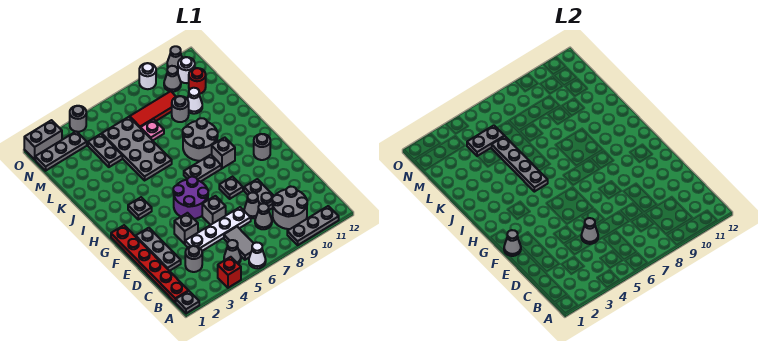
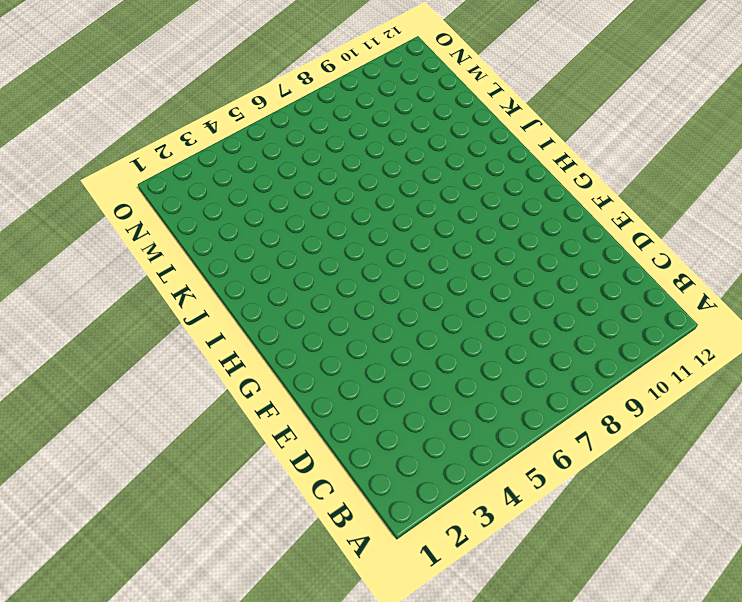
none -> grey 1x1 plate [175,291,199,314]
none -> red 1x1 brick [218,257,241,288]
none -> white 1x1 cone [249,242,266,268]
none -> grey 1x3 plate [287,206,339,245]

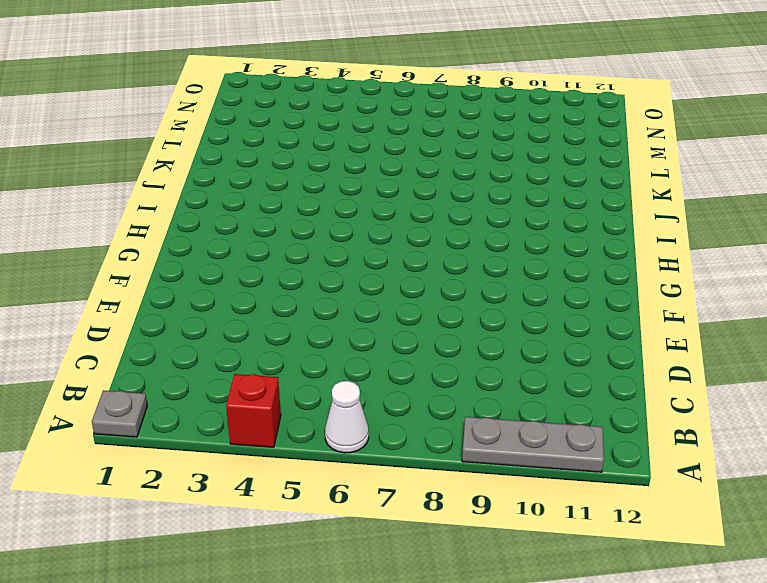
none -> red 1x6 plate [111,225,188,302]
none -> grey 1x1 cone [224,240,241,264]
none -> grey 1x2 tile [224,227,254,260]
none -> grey 2x2 round brick [272,187,307,229]

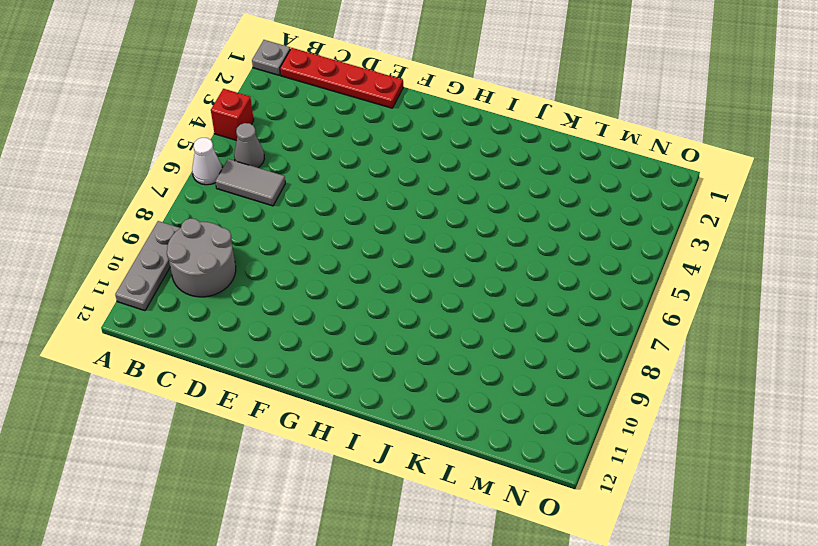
red 1x4 plate [280,48,403,108] -> red 1x6 plate [111,225,188,302]
none -> grey 1x1 round brick [185,246,202,272]
none -> grey 1x1 cone [255,204,272,229]
none -> grey 1x3 plate [136,228,181,271]
none -> white 1x4 plate [185,207,251,251]

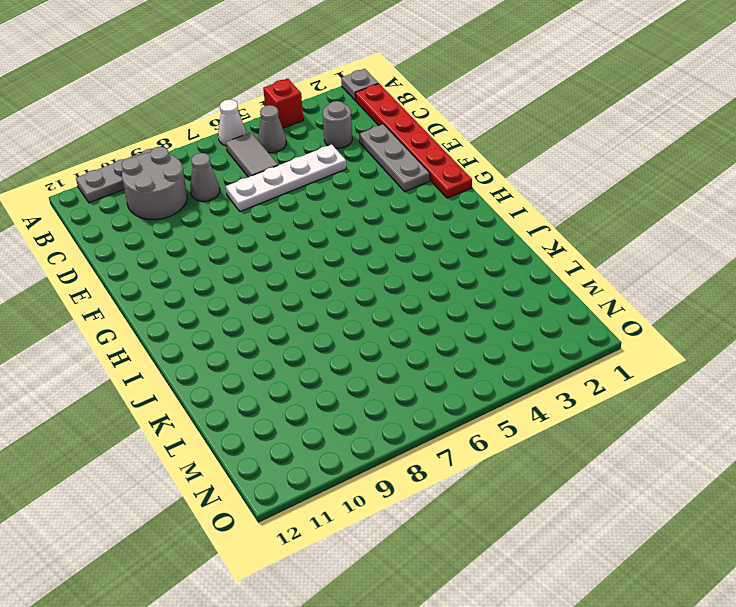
none -> grey 1x1 cone [244,193,260,218]
none -> grey 1x2 plate [244,179,274,210]
none -> grey 1x1 brick [174,213,198,244]
none -> grey 1x1 brick [202,196,226,225]

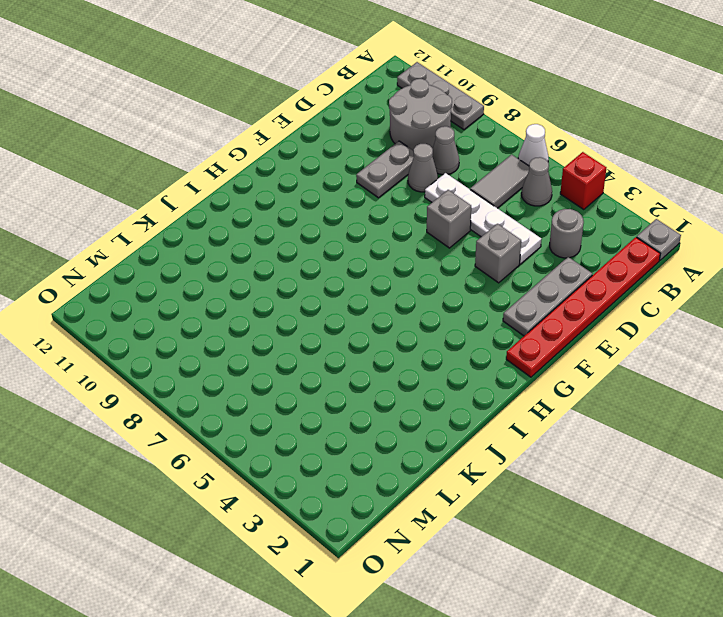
none -> purple 2x2 round brick [173,177,208,219]
none -> grey 1x1 plate [219,177,243,199]
none -> grey 1x1 round brick [254,134,270,160]
none -> grey 1x1 plate [128,197,152,219]

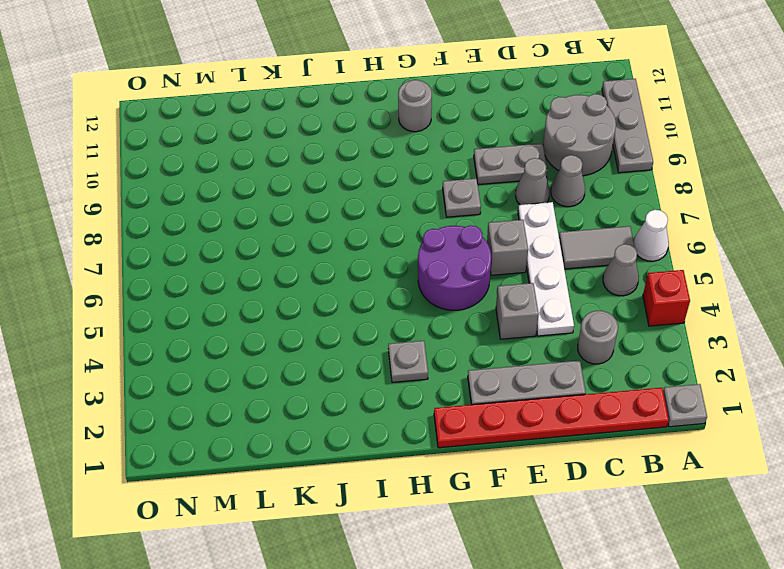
none -> grey 1x2 plate [184,155,221,182]
none -> grey 1x1 brick [212,137,235,168]
none -> grey 2x2 round brick [183,118,218,161]
none -> grey 2x4 plate [102,117,172,180]

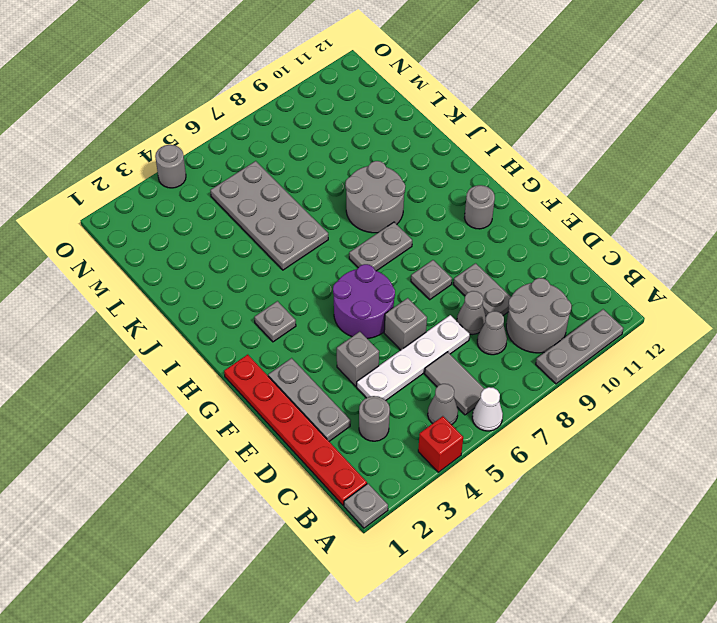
none -> grey 1x1 brick [212,137,235,168]
none -> grey 1x2 plate [88,134,122,167]
none -> pink 1x1 plate [141,119,164,140]
none -> grey 1x1 round brick [172,96,189,122]

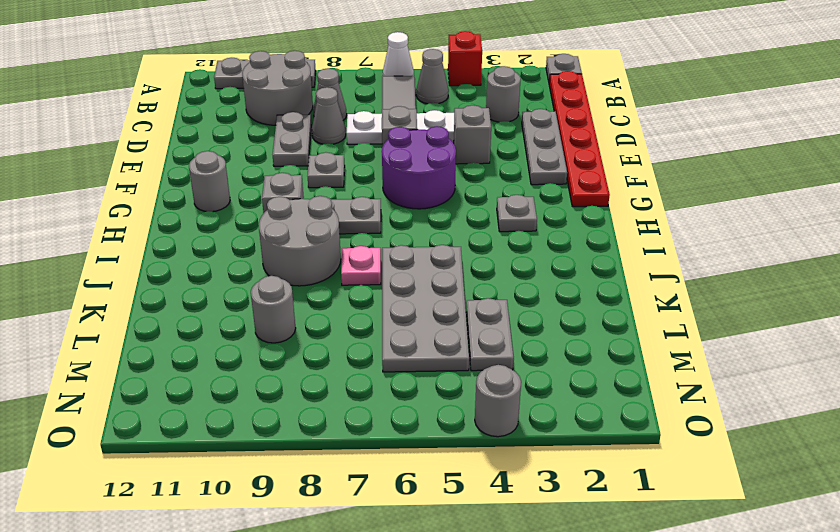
pink 1x1 plate [341,246,381,285] -> pink 1x1 plate moved to [141,119,164,140]
none -> white 1x1 cone [187,88,202,114]
none -> red 1x3 tile [130,91,176,128]
none -> red 1x1 round brick [189,68,206,94]
none -> grey 1x3 plate [35,131,87,171]

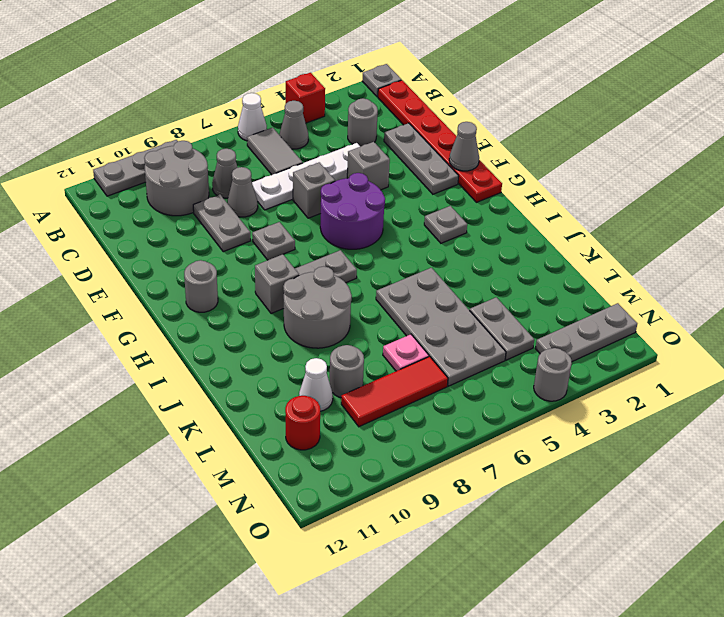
none -> grey 1x1 cone [164,66,181,92]
none -> white 1x1 round brick [178,57,195,83]
none -> grey 1x2 brick [24,120,62,160]
none -> white 1x1 round brick [139,63,156,89]

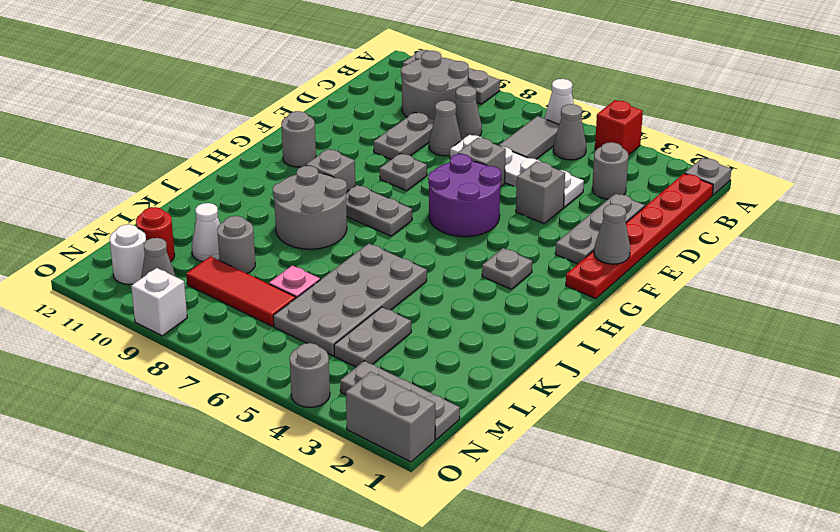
white 1x1 brick [131,268,187,336] -> white 1x1 round brick [139,63,156,89]
none -> grey 1x1 cone [167,46,182,69]
none -> grey 1x1 cone [581,218,598,244]
none -> grey 1x4 plate [492,136,548,192]
none -> grey 1x2 plate [467,125,504,156]

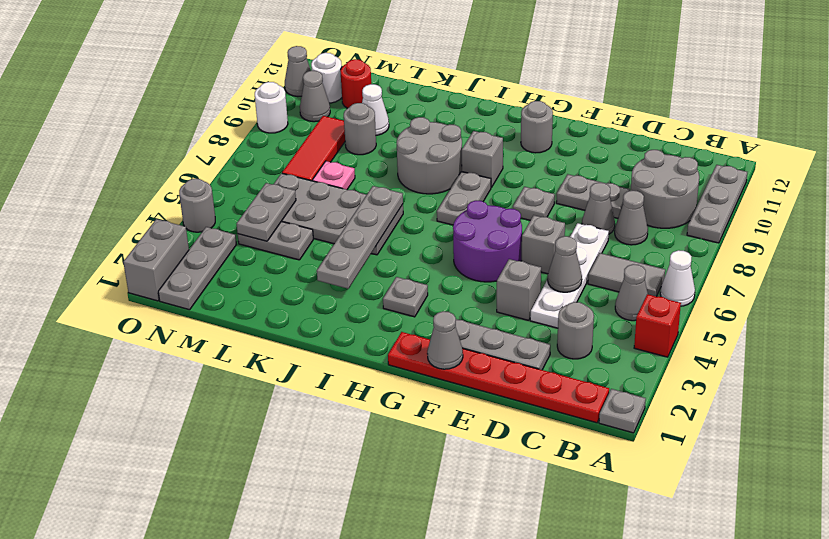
grey 1x4 plate [317,186,403,289] -> grey 1x4 plate turned to [492,136,548,192]

